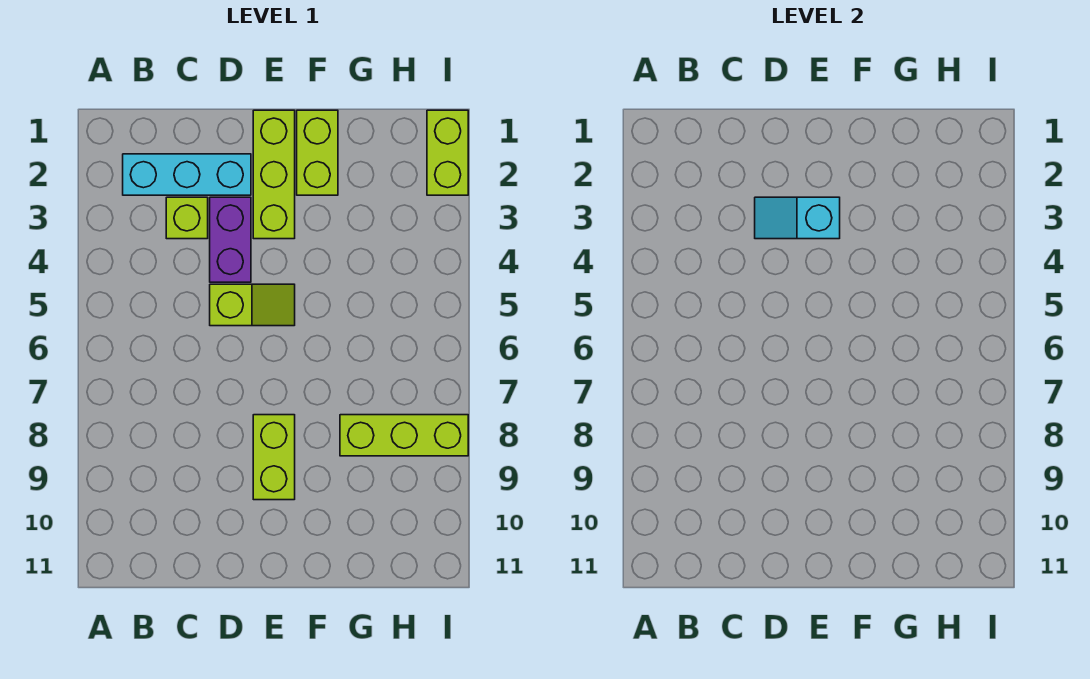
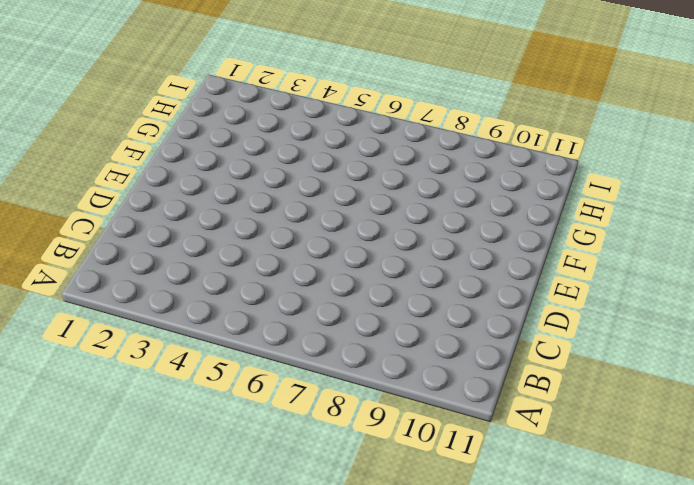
none -> cyan 1x3 brick [123,154,251,195]
none -> lime 1x1 brick [166,197,208,239]

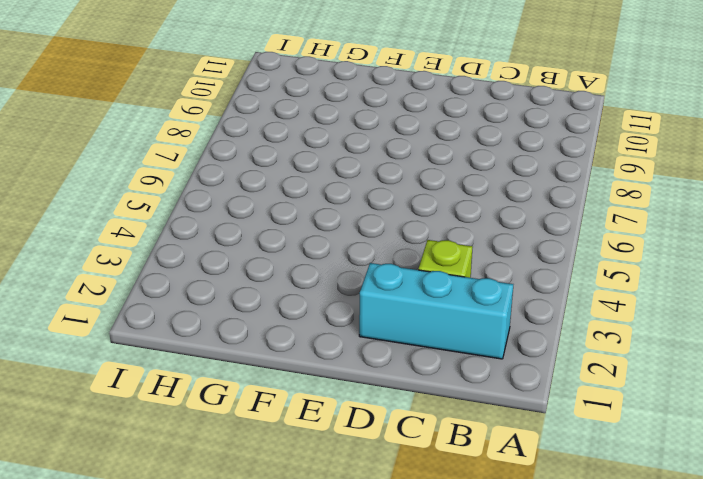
none -> purple 1x2 brick [210,197,251,282]
none -> lime 1x2 slope [210,284,295,326]

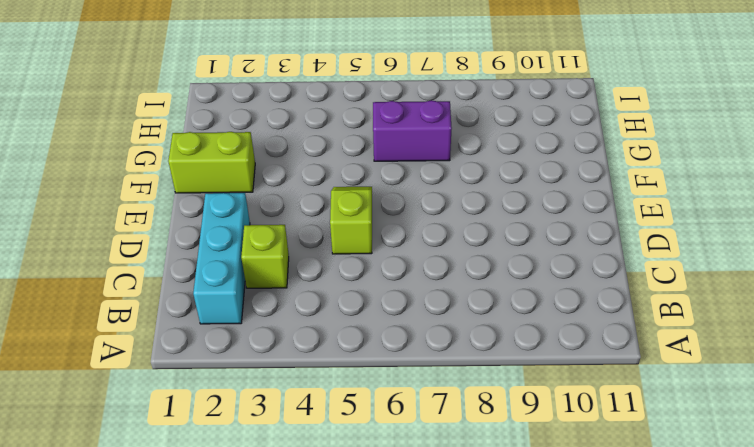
purple 1x2 brick [373,100,452,161] -> purple 1x2 brick moved to [210,197,251,282]
none -> lime 1x3 brick [253,110,295,239]
none -> lime 1x2 brick [253,415,295,500]

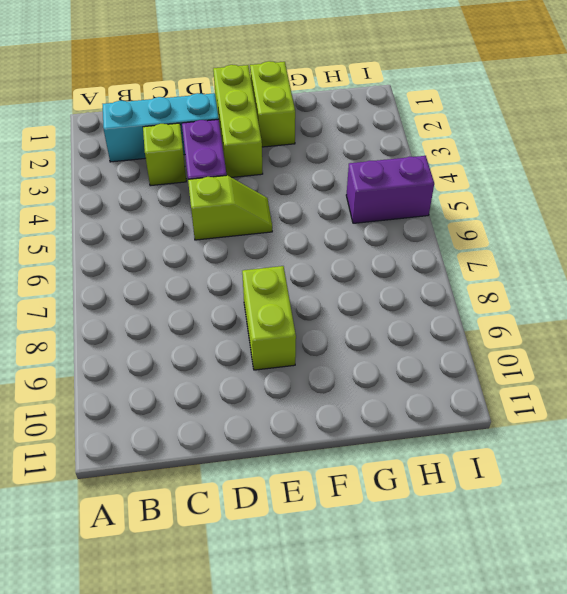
purple 1x2 brick [346,156,434,223] -> none
none -> lime 1x3 brick [340,415,468,456]
none -> lime 1x2 brick [427,110,468,195]

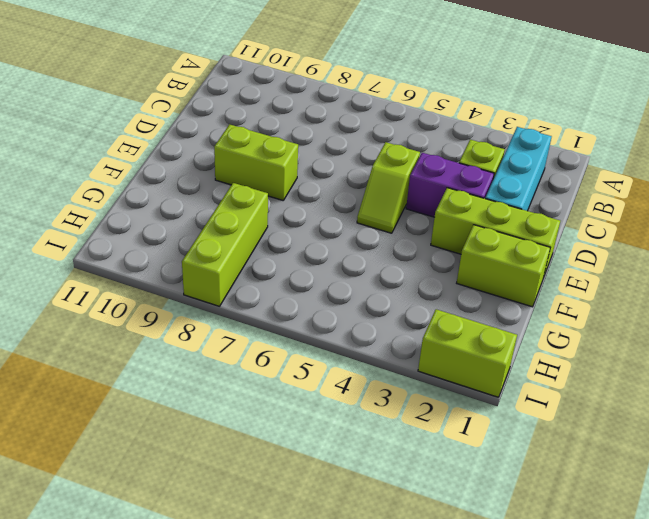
none -> cyan 1x2 slope [755,197,840,239]

